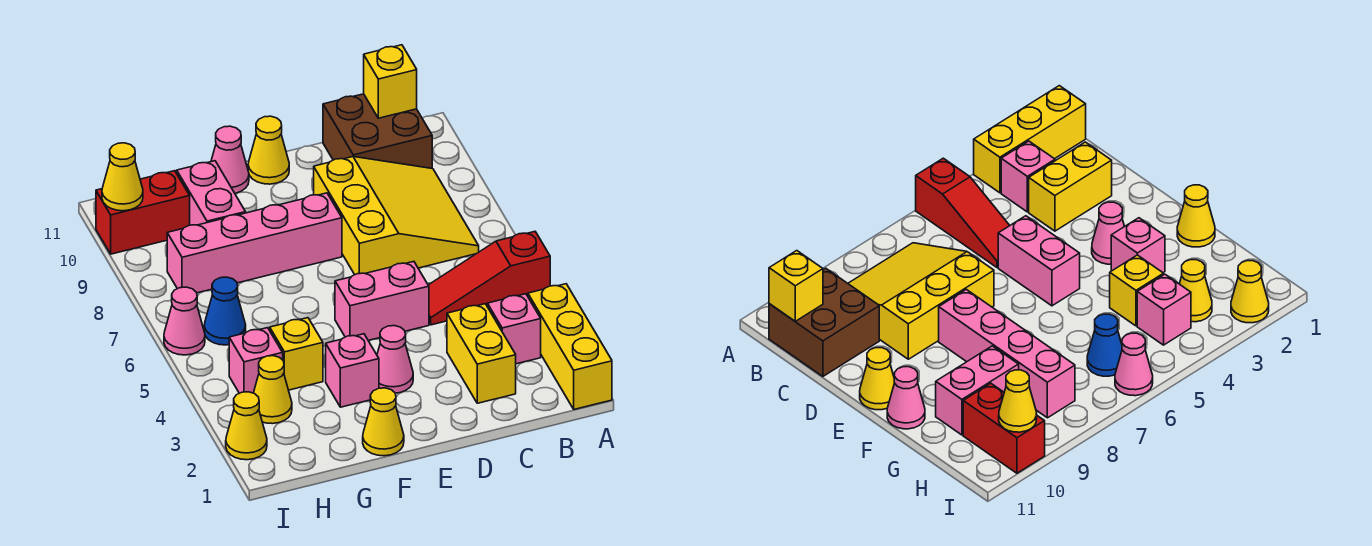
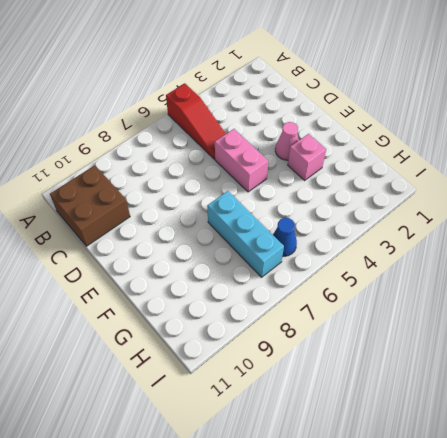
cyan 1x3 brick [207,191,284,277] -> none
none -> yellow 1x3 brick [528,284,612,409]
none -> pink 1x1 brick [487,294,541,364]
none -> yellow 3x3 slope [314,157,479,275]

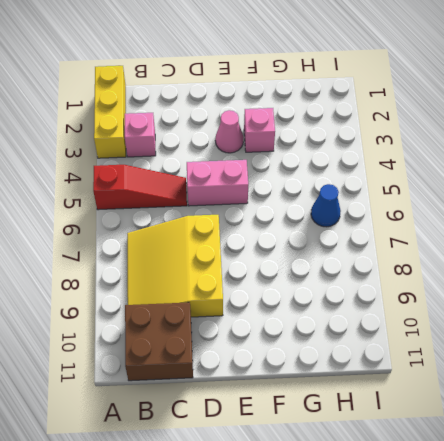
none -> yellow 1x2 brick [447,304,516,403]
none -> pink 1x4 brick [167,193,342,293]
none -> yellow 1x1 cone [248,116,289,184]

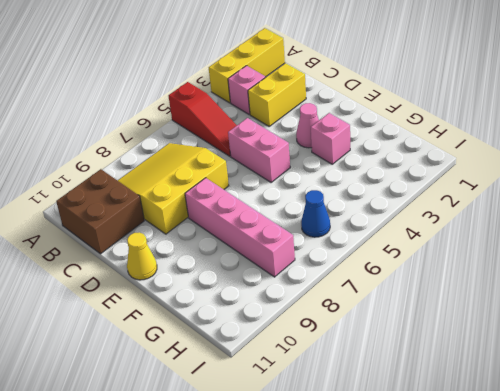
none -> yellow 1x1 cone [363,388,404,456]
none -> pink 1x1 cone [211,126,249,193]
none -> yellow 1x1 brick [270,318,323,390]

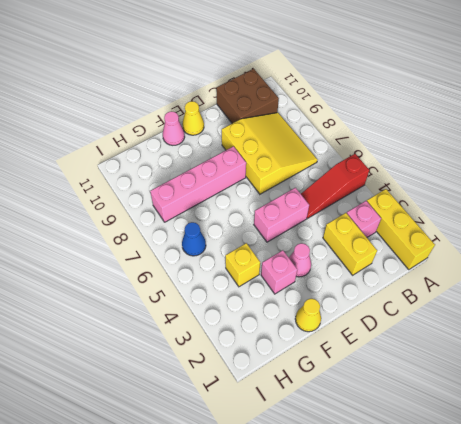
none -> pink 1x2 brick [177,161,246,225]
none -> yellow 1x1 cone [254,356,292,424]
none -> pink 1x1 brick [229,328,283,393]

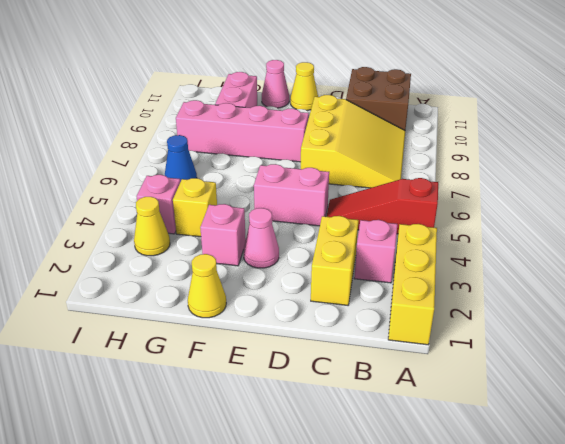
none -> red 1x2 brick [96,171,190,254]
none -> yellow 1x1 cone [226,392,267,460]
none -> pink 1x1 cone [164,287,205,355]

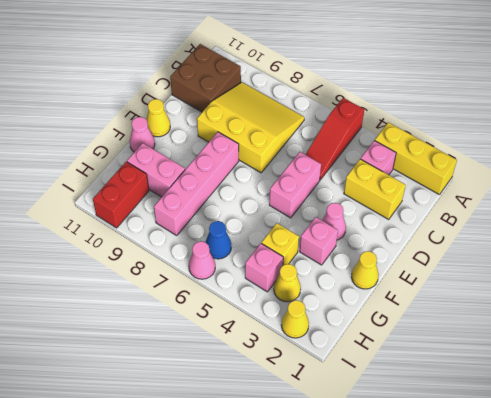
none -> yellow 1x1 brick [364,45,417,118]
none -> yellow 1x1 cone [102,143,143,211]

